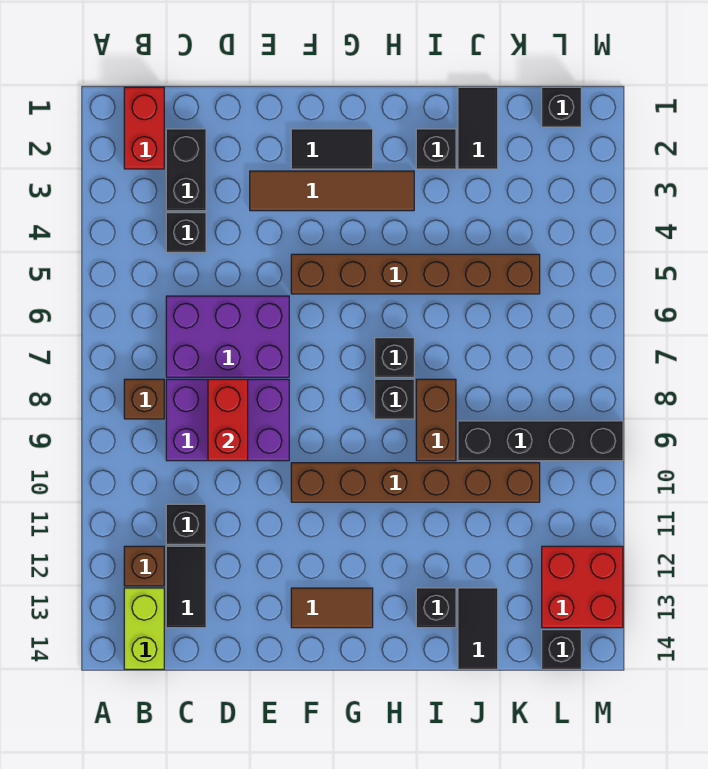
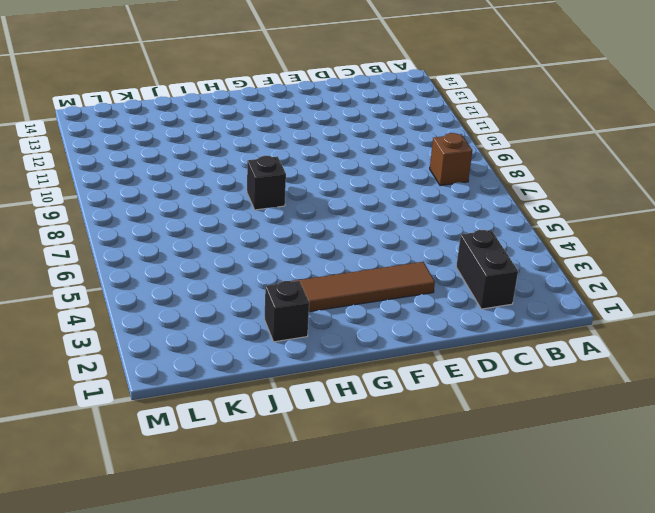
none -> red 1x2 brick [124,87,164,169]
none -> brown 1x1 brick [124,546,164,586]
none -> lime 1x2 brick [124,588,164,669]

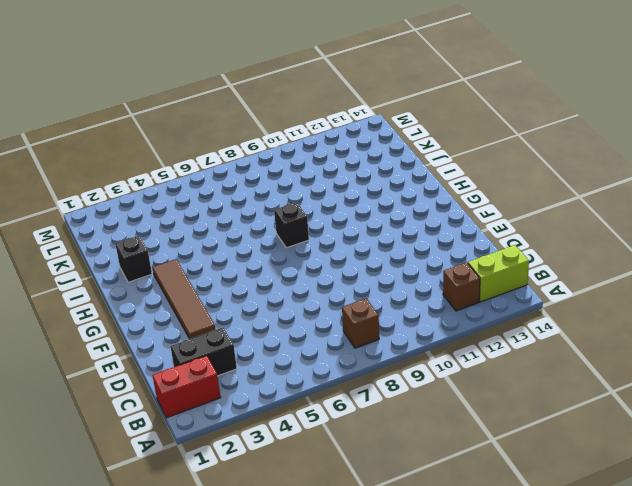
none -> black 1x1 brick [166,213,206,252]
none -> purple 2x3 brick [166,296,289,377]
none -> purple 2x3 brick [166,379,289,461]

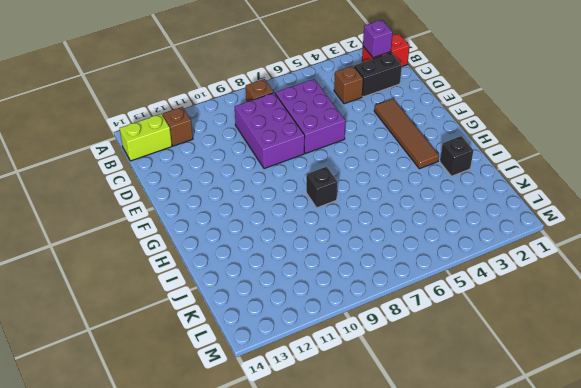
purple 1x1 brick [363,20,393,58] -> none
brown 1x1 brick [334,66,363,104] -> black 1x1 brick [166,213,206,252]
none -> black 1x1 brick [166,504,206,544]
none -> black 1x2 tile [166,546,206,628]
none -> black 1x2 tile [291,129,373,169]

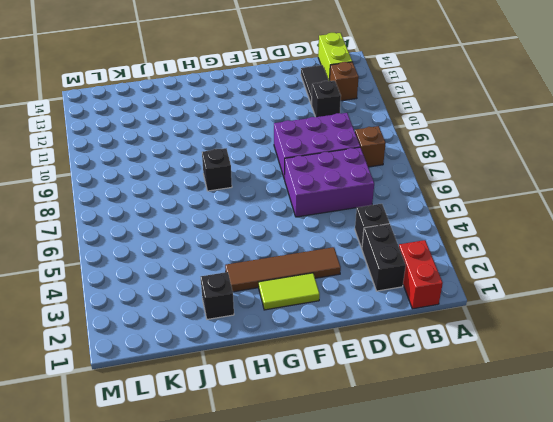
lime 1x2 tile [259,273,320,310] -> black 1x2 tile [291,129,373,169]
none -> brown 1x6 brick [291,254,540,294]
none -> brown 1x6 brick [291,463,540,502]
none -> brown 1x2 tile [291,588,373,628]

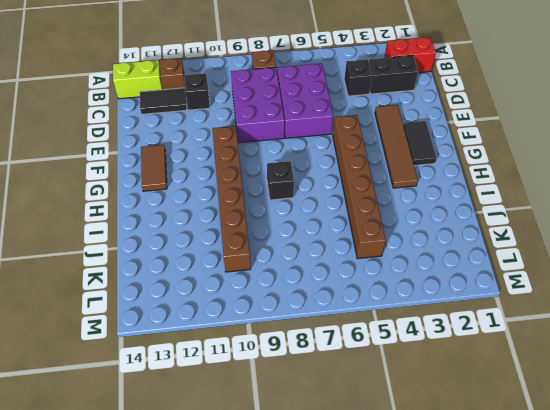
none -> black 1x1 brick [375,338,414,377]
none -> black 1x1 brick [416,129,456,169]
none -> brown 1x2 brick [416,379,456,461]

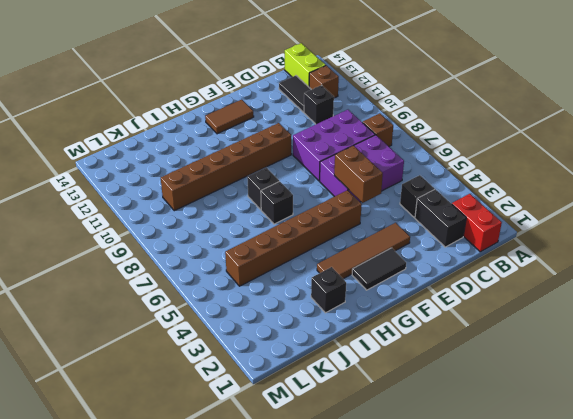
brown 1x2 brick [334,146,383,203] -> brown 1x2 brick moved to [416,379,456,461]
none -> black 1x1 brick [416,588,456,628]
none -> black 1x2 tile [458,87,498,169]
none -> black 1x4 brick [458,421,623,461]

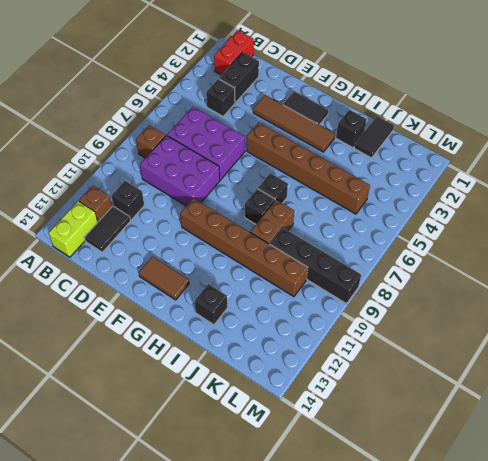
none -> black 1x2 tile [458,588,498,669]
none -> black 1x1 brick [542,87,581,127]
none -> red 2x2 brick [542,546,623,628]

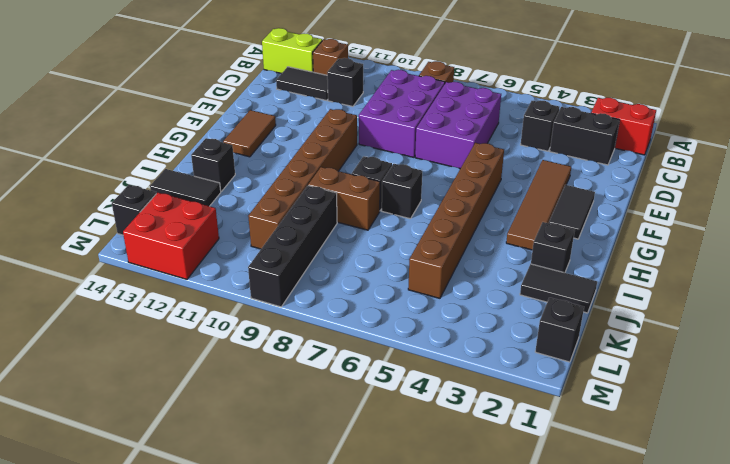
none -> red 1x2 brick [208,379,248,461]

